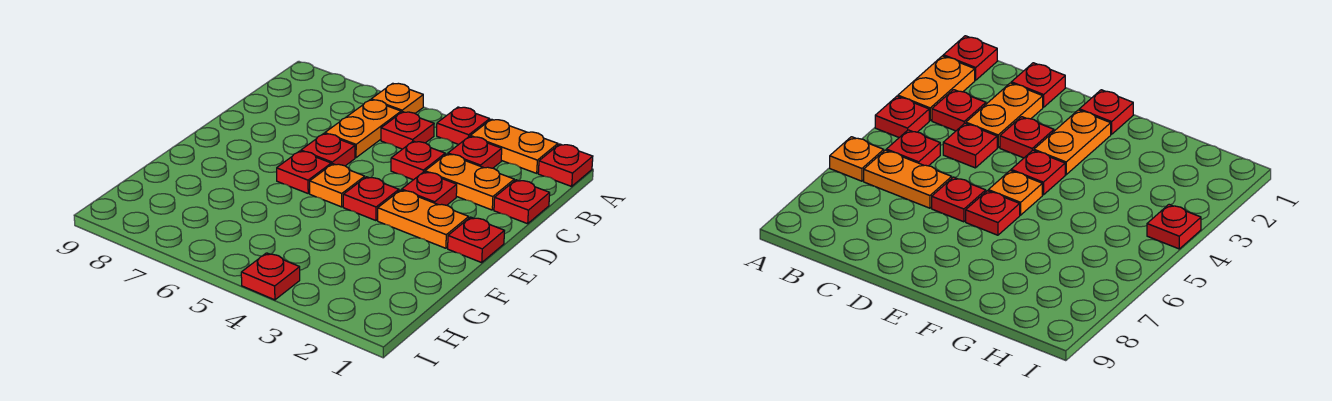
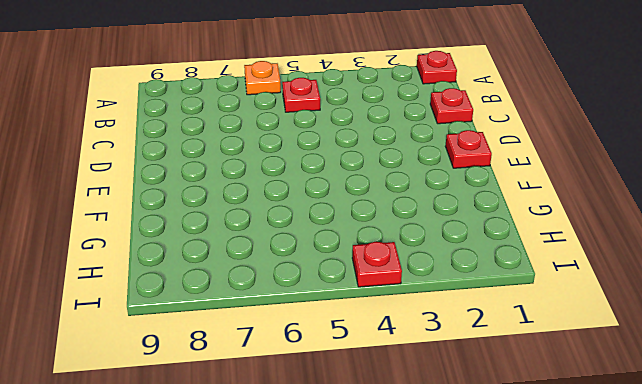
none -> orange 1x2 plate [470,119,558,173]
none -> red 1x1 plate [437,107,490,144]
none -> red 1x1 plate [448,136,502,168]

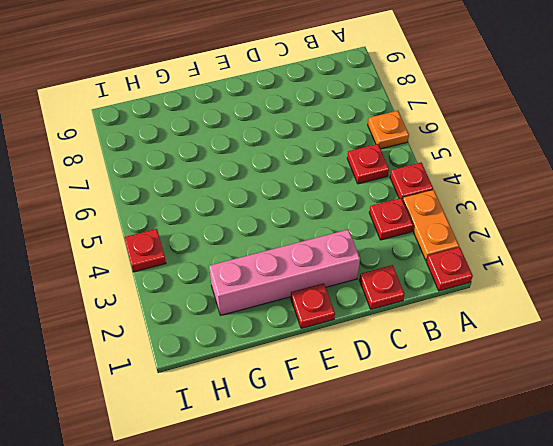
pink 1x4 brick [209,229,360,315] -> orange 1x2 plate [378,190,469,248]
none -> orange 1x2 plate [325,100,401,158]
none -> orange 1x2 plate [425,154,514,210]
none -> red 1x1 plate [391,141,445,180]

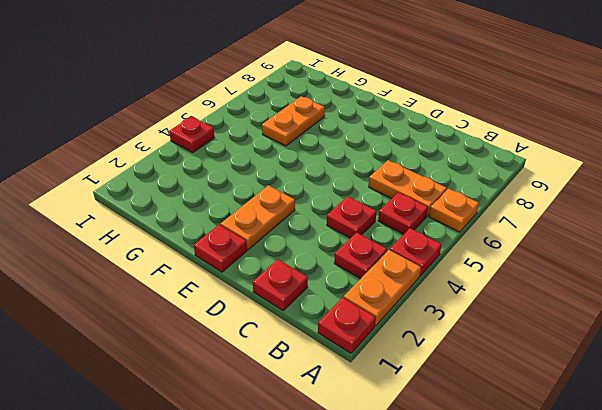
orange 1x2 plate [262,96,325,146] -> orange 1x2 plate moved to [425,154,514,210]
none -> red 1x1 plate [402,172,457,205]
none -> red 1x1 plate [301,134,355,166]
none -> red 1x1 plate [343,177,399,221]

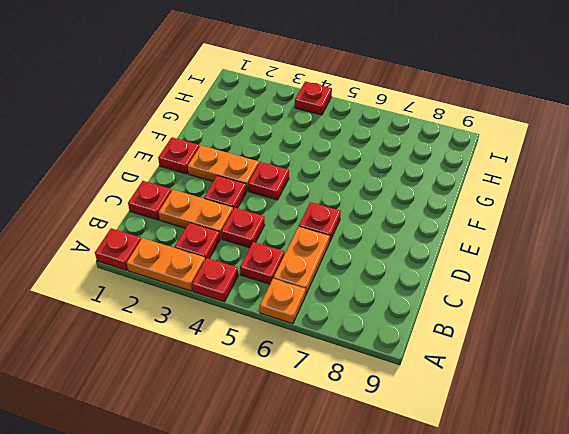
none -> orange 1x1 plate [310,164,365,207]
none -> red 1x1 plate [277,151,331,193]

